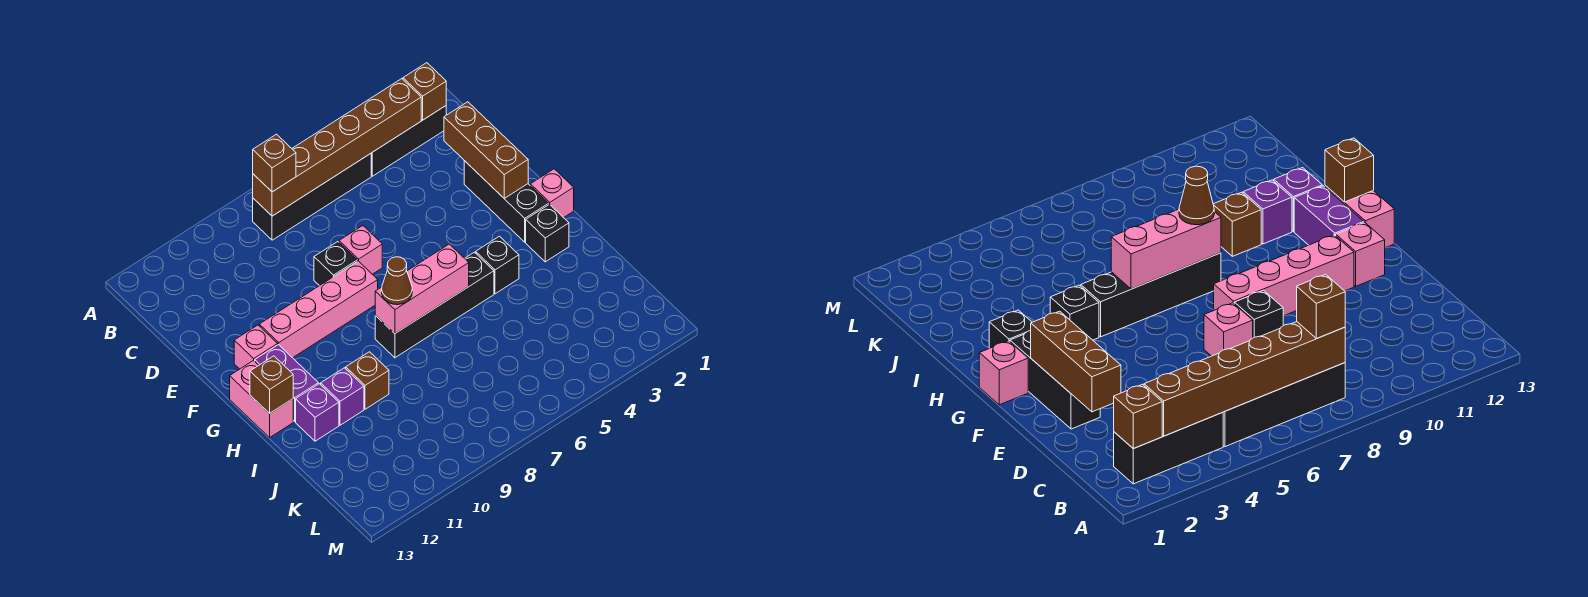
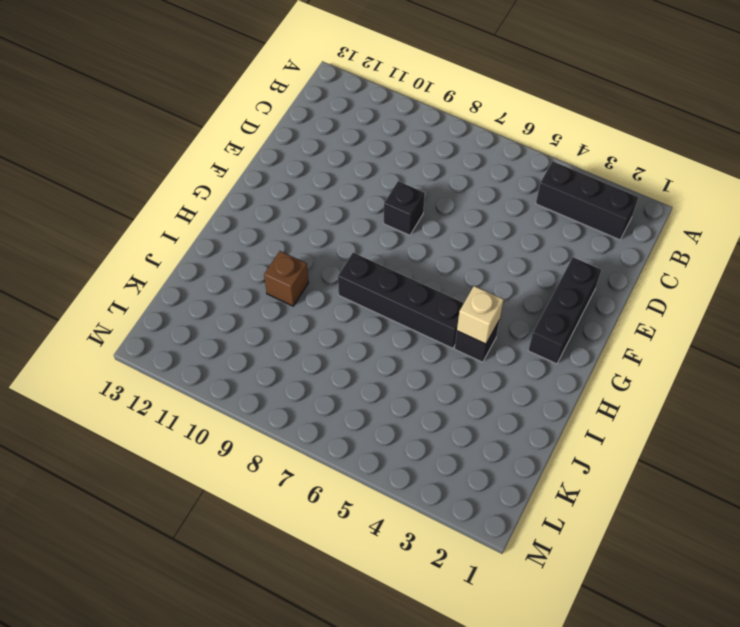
tan 1x1 brick [457,286,504,344] -> none
none -> black 1x4 brick [253,154,371,240]
none -> pink 1x1 brick [339,226,382,274]
none -> pink 1x4 brick [259,261,378,358]

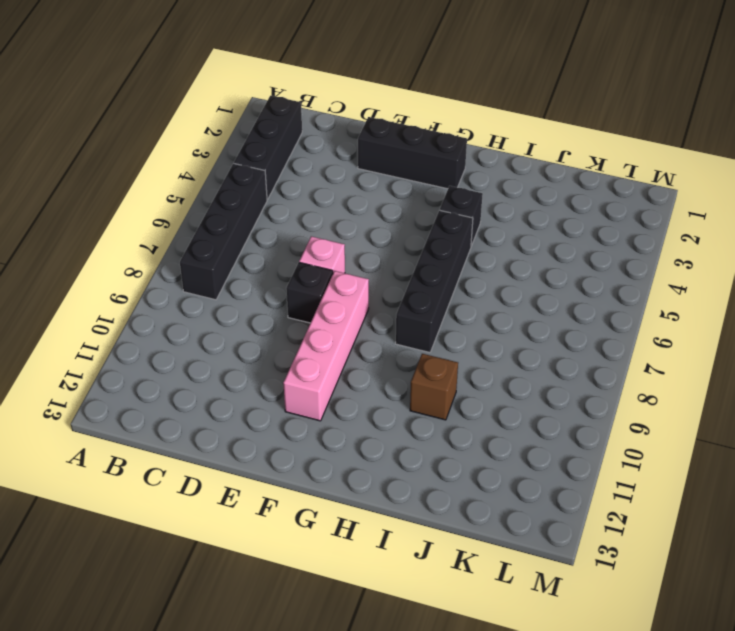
none -> pink 1x1 brick [234,325,278,369]
none -> pink 1x1 brick [530,169,574,218]
none -> purple 1x2 brick [255,344,318,421]

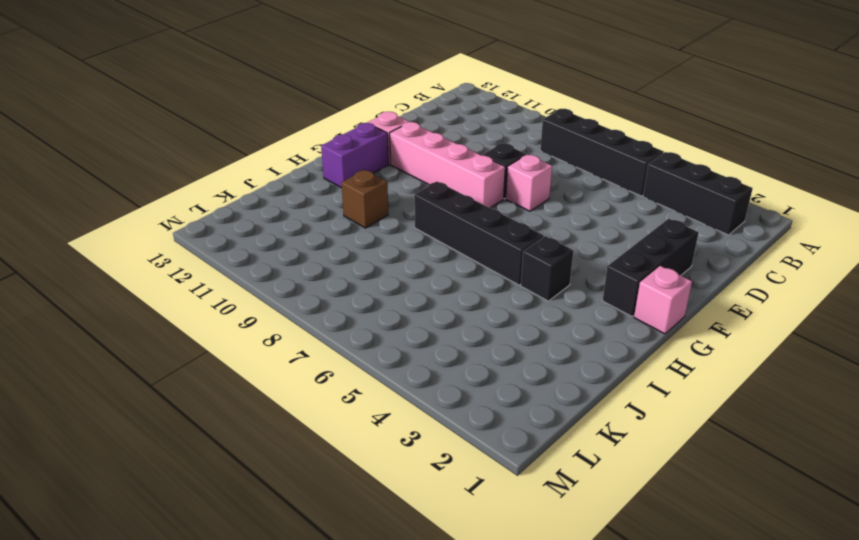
none -> pink 1x2 brick [230,360,293,437]
none -> black 1x1 brick [526,204,569,262]
none -> purple 1x1 brick [321,368,364,425]

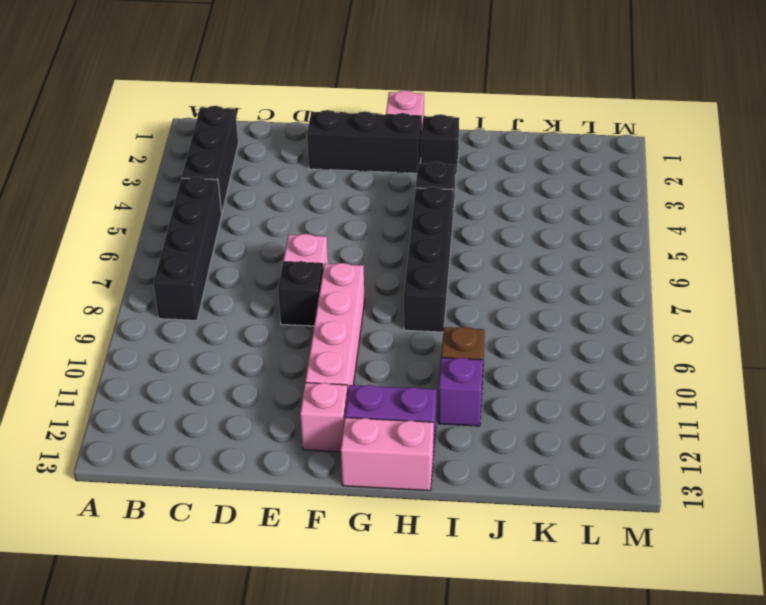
none -> purple 1x1 brick [296,384,339,441]
none -> brown 1x1 brick [403,63,446,120]
none -> brown 1x6 brick [253,79,421,216]

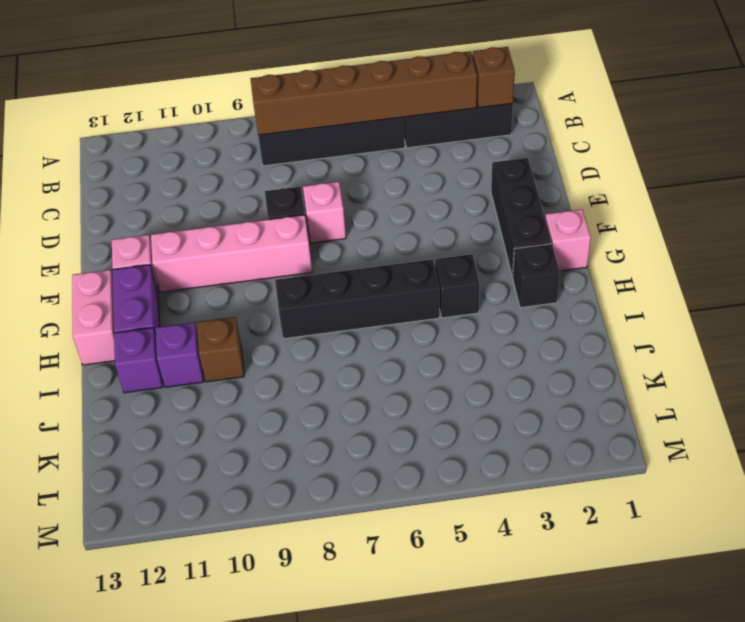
none -> brown 1x3 brick [444,102,528,199]
none -> pink 1x3 brick [375,244,469,333]
none -> brown 1x1 brick [250,356,293,414]

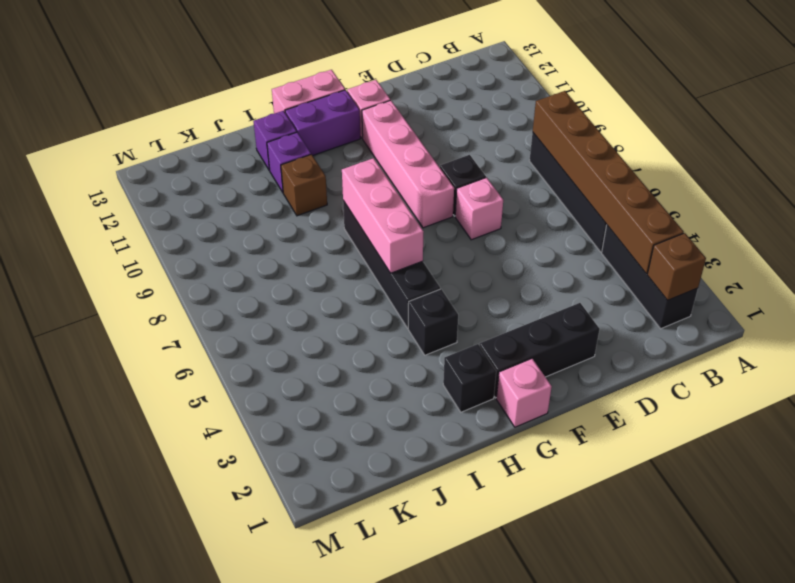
none -> brown 1x3 brick [444,102,528,199]
none -> brown 1x1 brick [250,356,293,414]
none -> brown 1x1 brick [253,134,296,192]

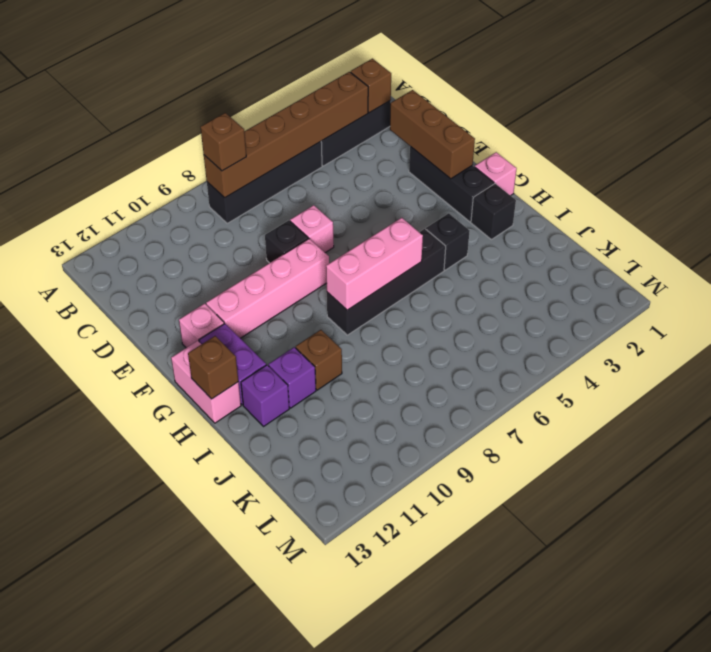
none -> brown 1x1 cone [382,257,412,305]

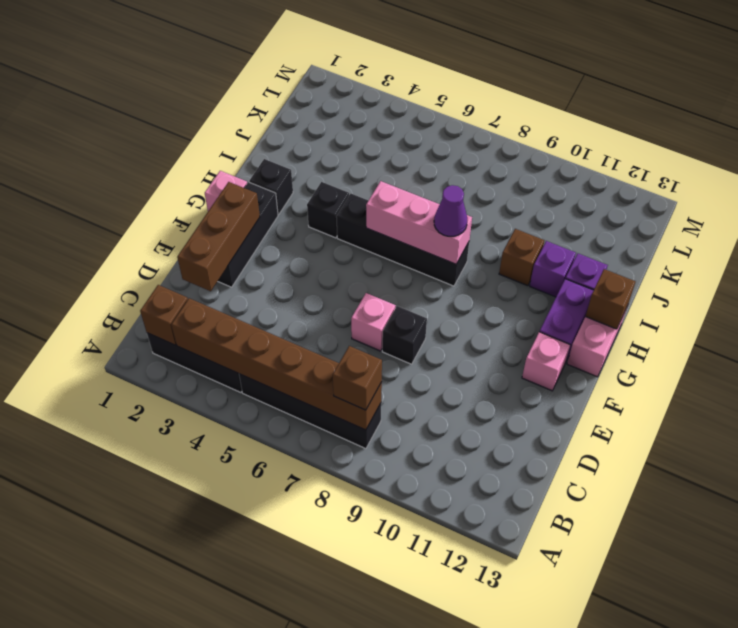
purple 1x1 cone [434,185,467,236] -> brown 1x1 cone [382,257,412,305]
none -> pink 1x4 brick [259,261,378,358]

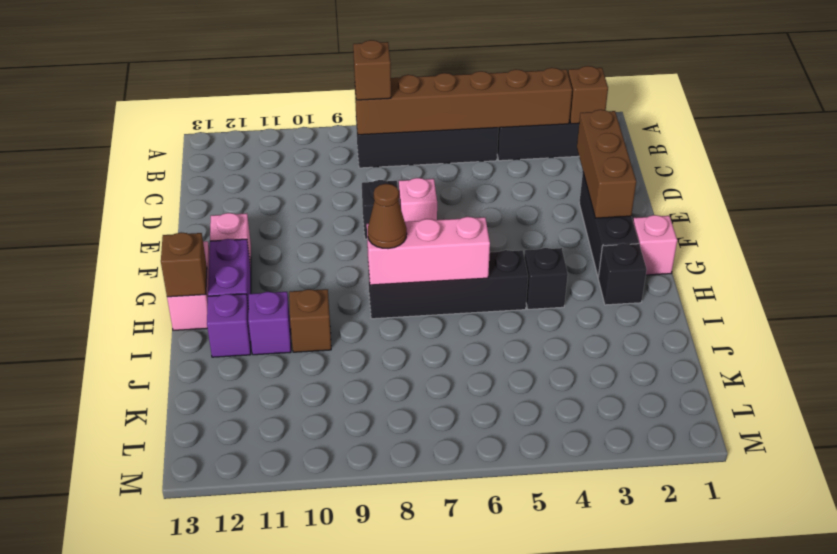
none -> pink 1x4 brick [259,261,378,358]

